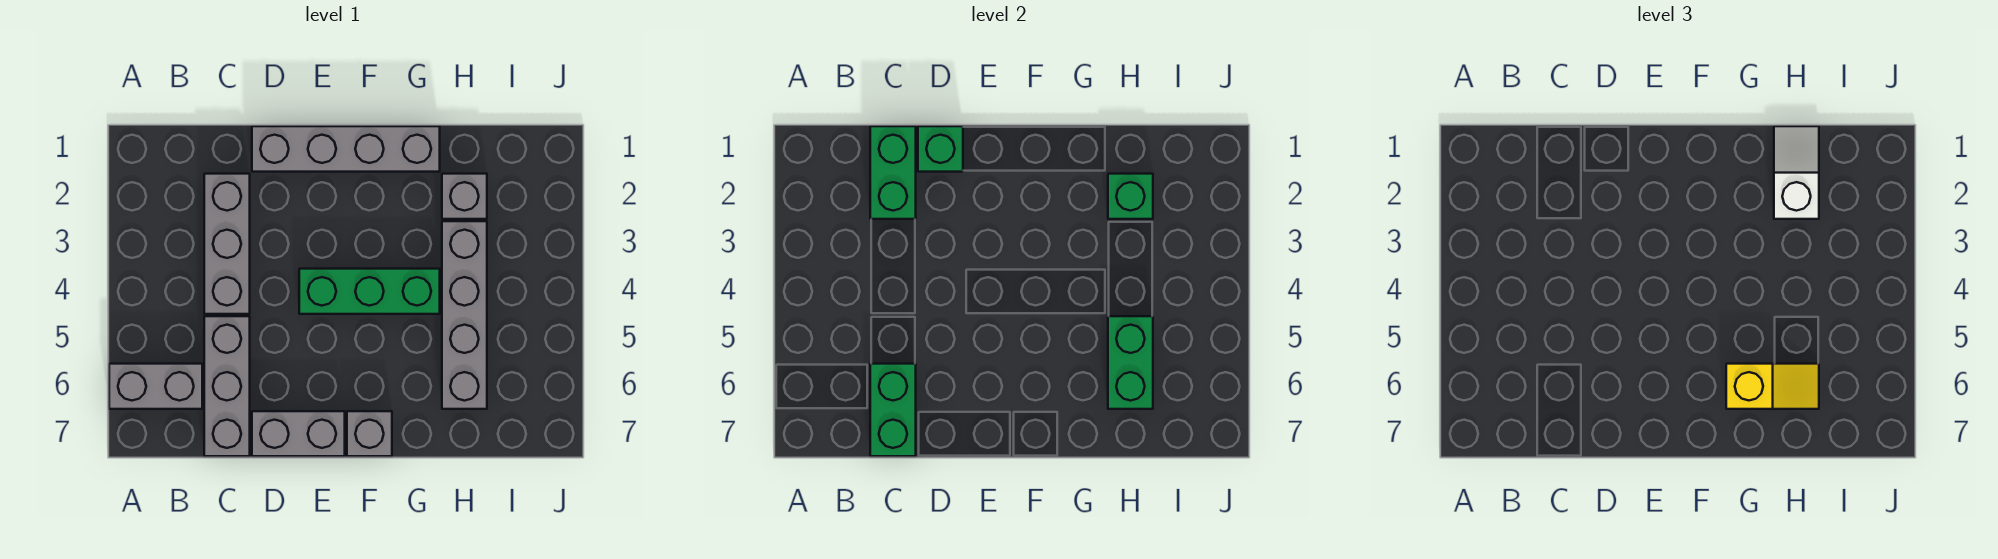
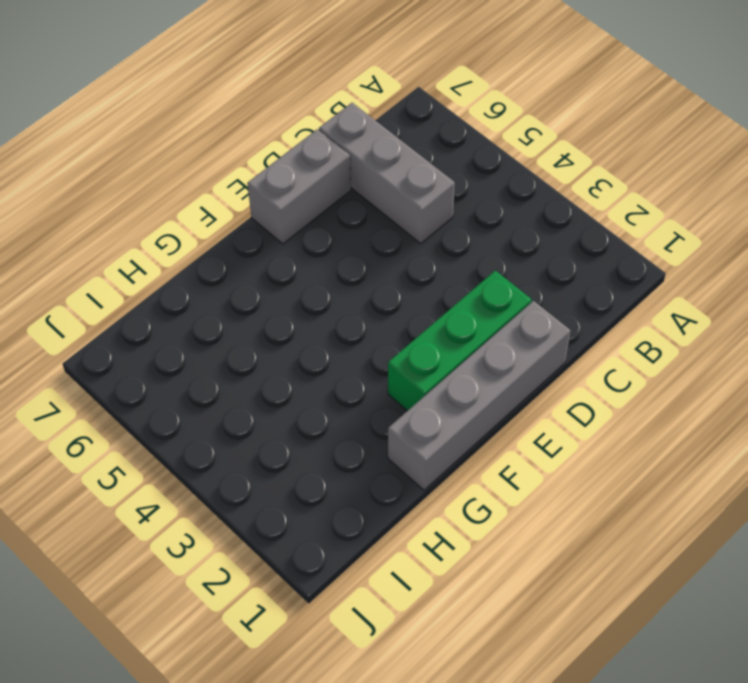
green 1x3 brick [388,271,532,411] -> green 1x3 brick moved to [299,269,440,314]
none -> grey 1x2 brick [109,364,202,409]
none -> grey 1x3 brick [204,174,250,314]
none -> grey 1x1 brick [347,411,392,456]

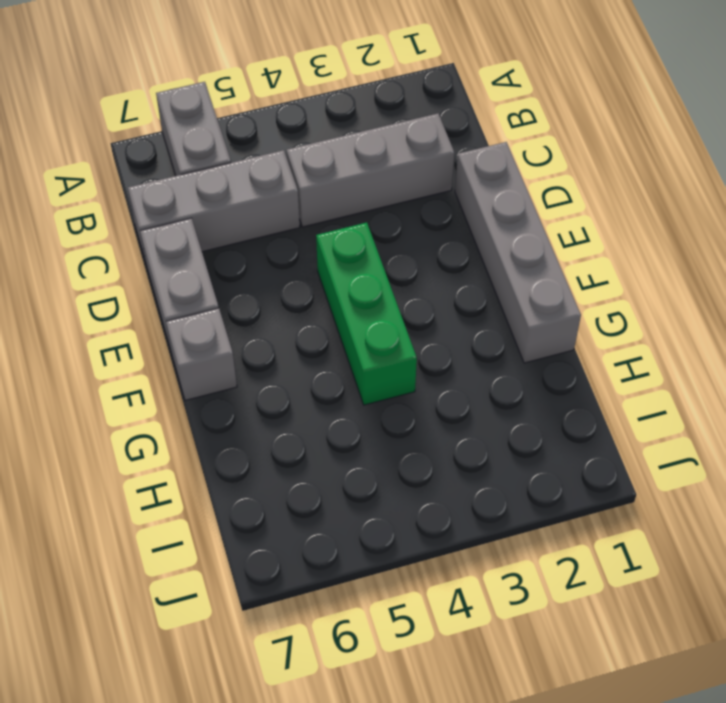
none -> grey 1x1 brick [442,174,487,219]
none -> grey 1x4 brick [442,221,487,409]
none -> green 1x2 brick [870,126,916,219]

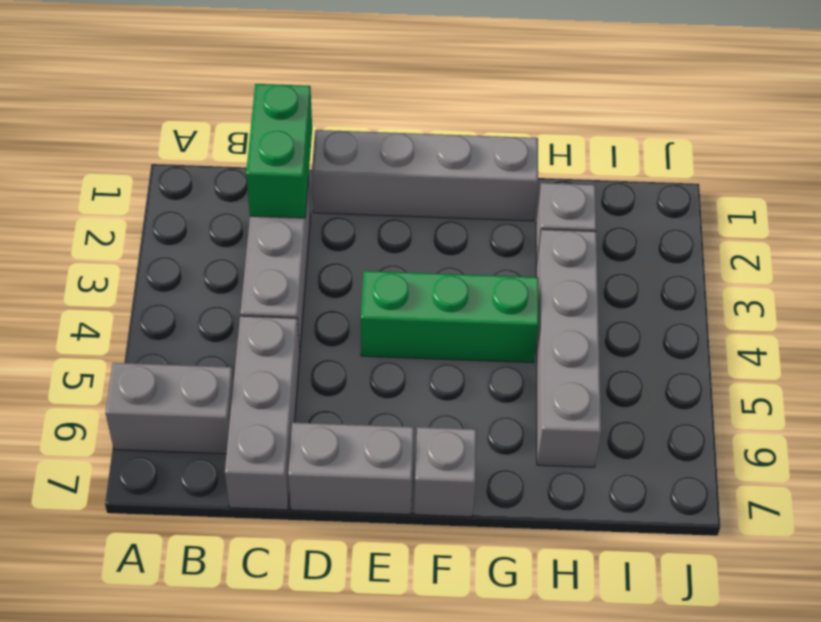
none -> green 1x2 brick [870,364,916,456]
none -> green 1x1 brick [918,126,963,172]
none -> green 1x1 brick [1108,174,1153,219]

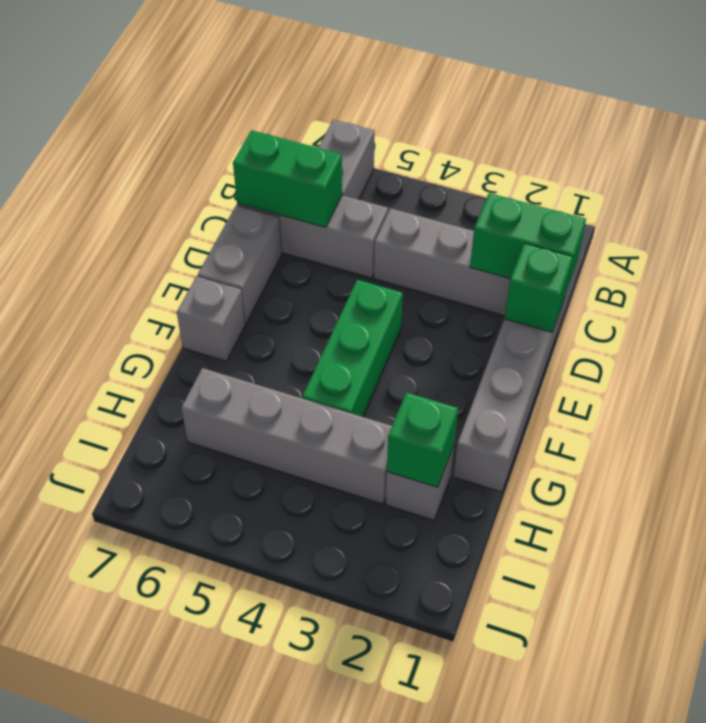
none -> green 1x2 brick [1108,316,1153,409]
none -> yellow 1x2 slope [1726,364,1819,409]
none -> white 1x2 slope [1774,126,1819,219]

